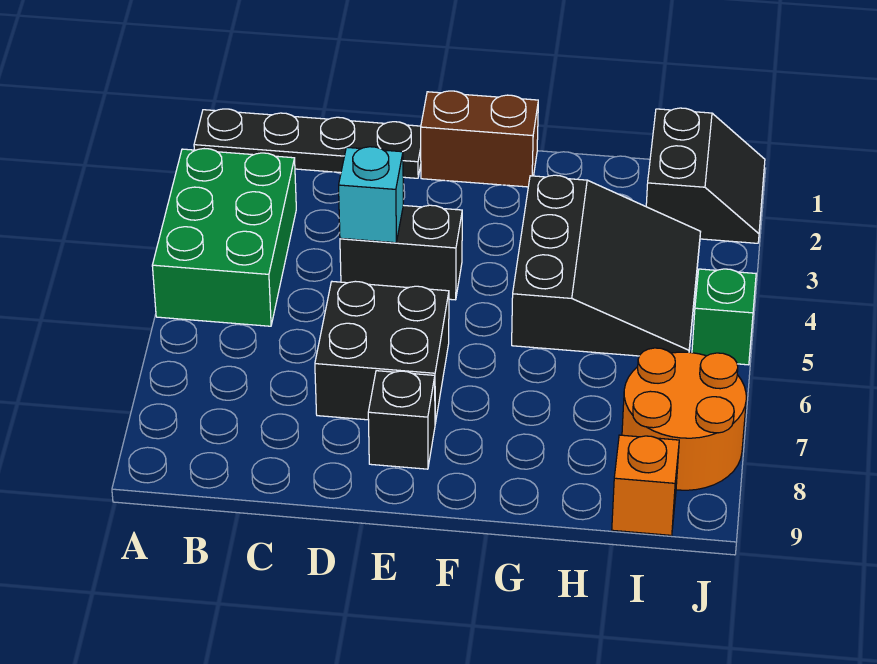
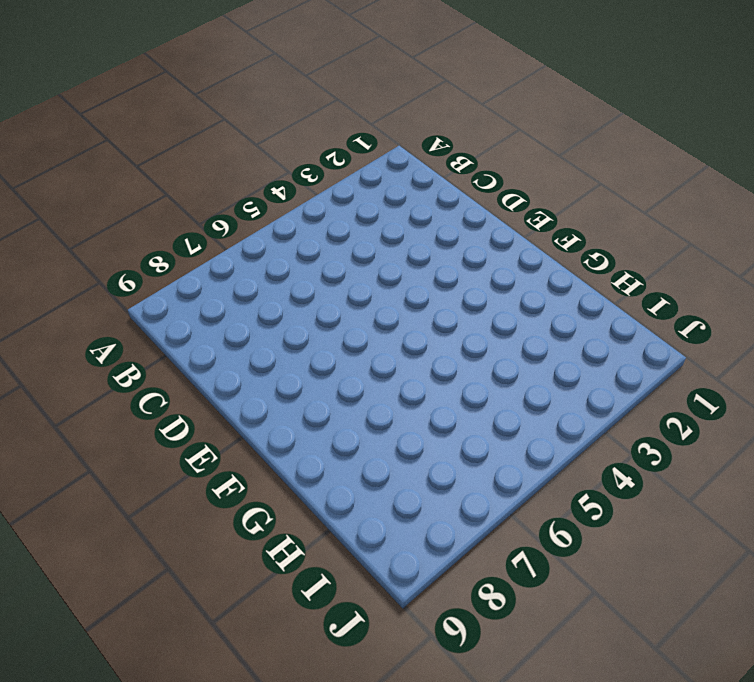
none -> black 1x4 plate [194,109,421,178]
none -> green 2x3 brick [152,149,296,326]
none -> black 1x2 brick [340,205,462,300]

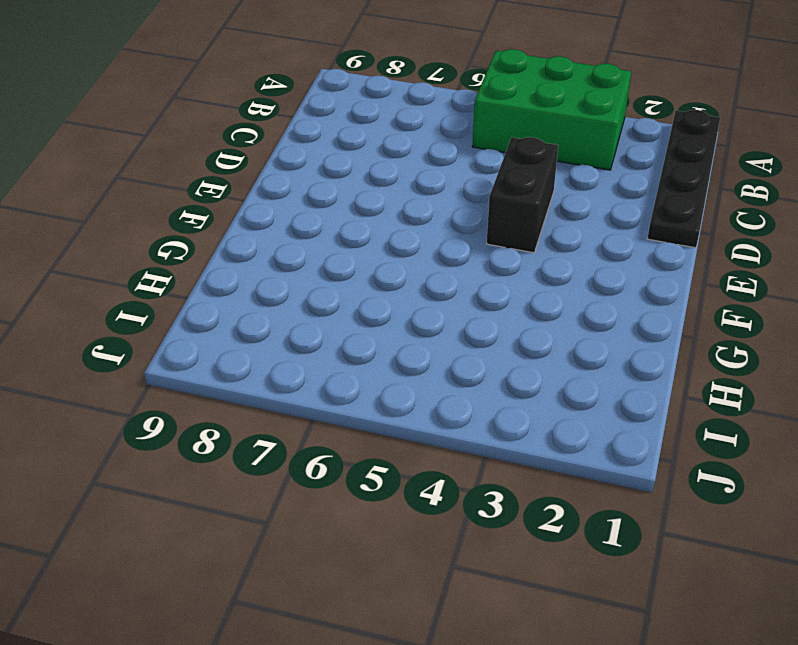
none -> black 2x2 brick [315,281,449,423]
none -> brown 1x2 brick [421,91,538,187]
none -> black 1x1 brick [368,371,435,469]

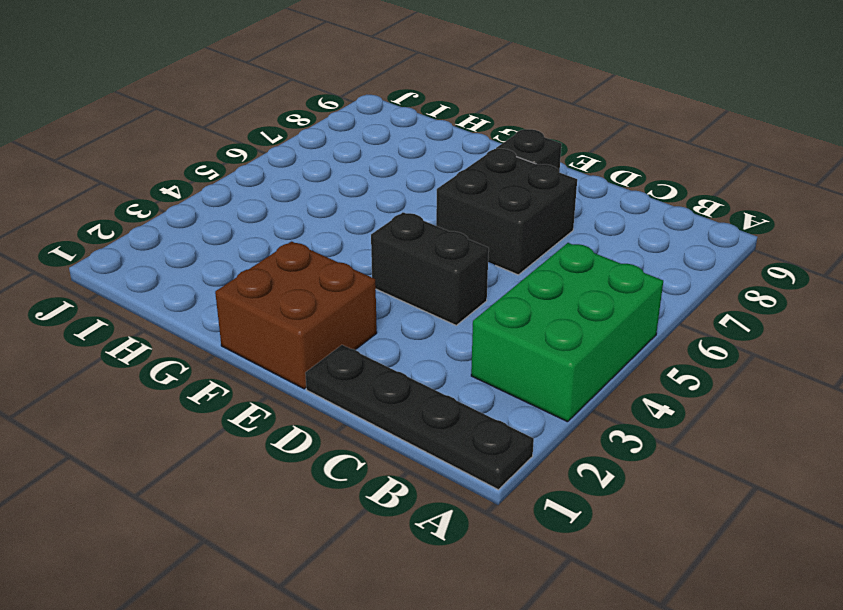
brown 2x2 brick [215,242,377,389] -> brown 1x2 brick [421,91,538,187]
none -> black 3x3 slope [512,175,700,356]
none -> black 2x2 slope [646,108,765,243]
none -> orange 2x2 round brick [622,348,746,490]

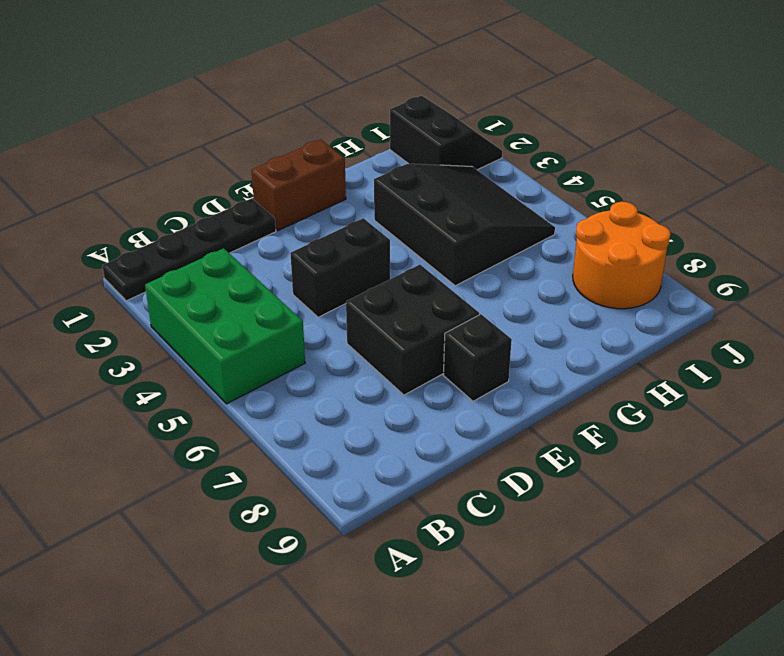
none -> orange 1x1 brick [612,435,679,535]
none -> green 1x1 brick [692,269,756,365]
none -> cyan 1x1 brick [339,147,403,243]

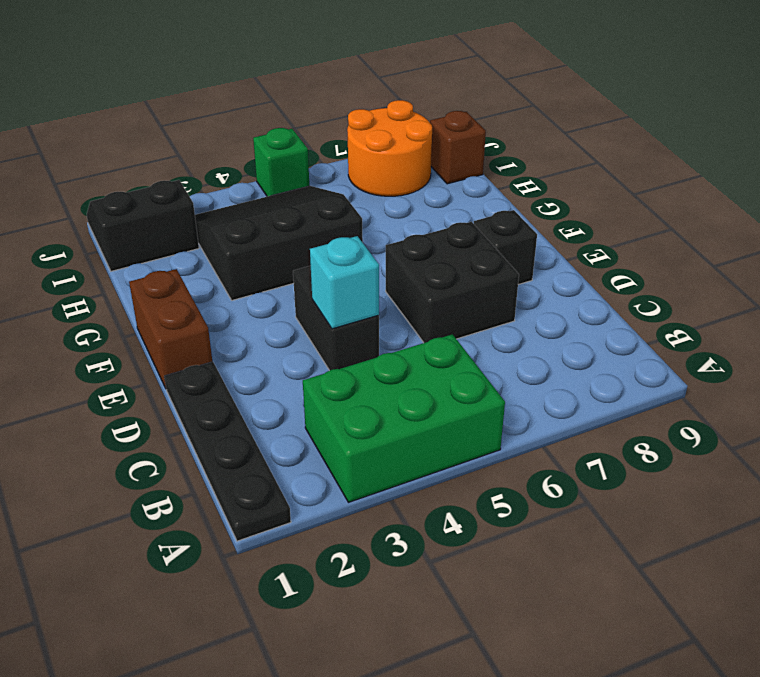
brown 1x1 brick [430,111,486,184] -> orange 1x1 brick [612,435,679,535]

